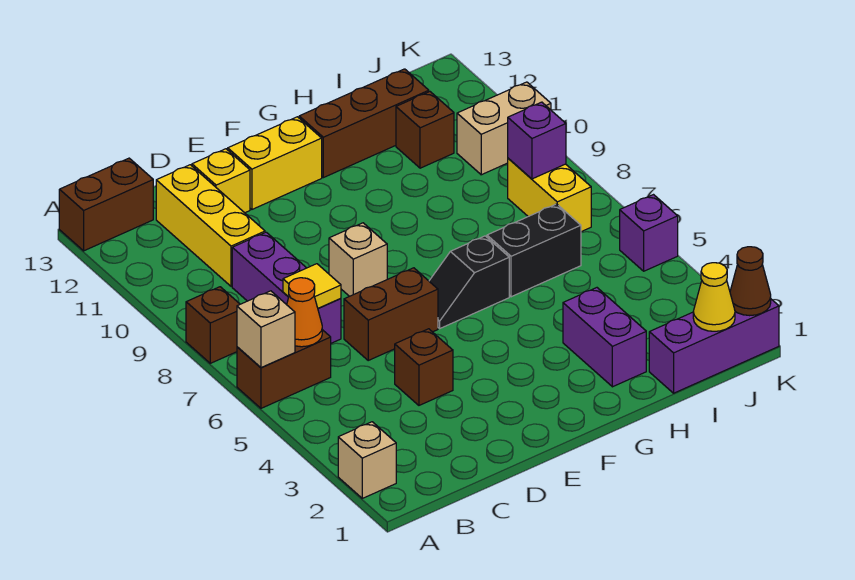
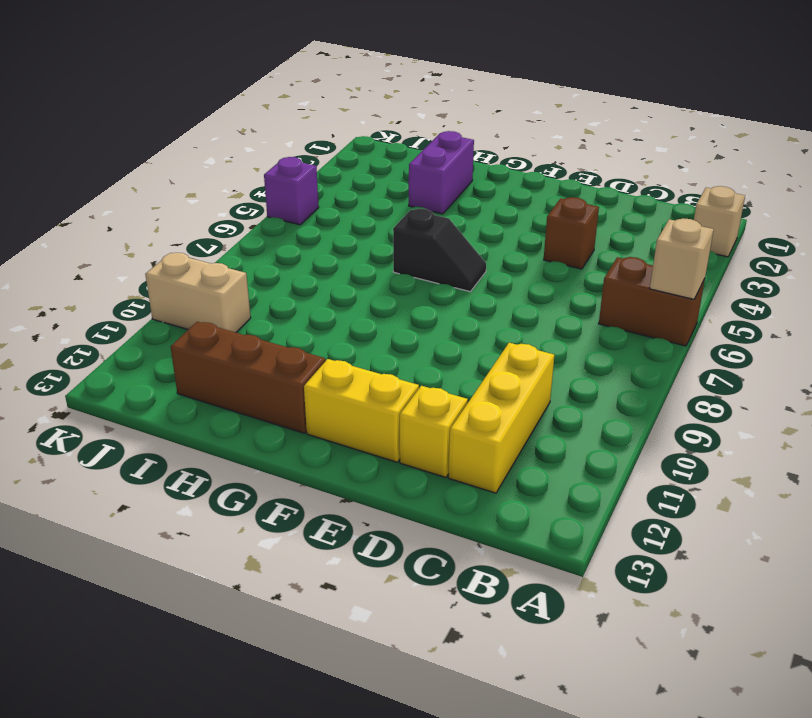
none -> brown 1x1 brick [186,287,240,363]
none -> brown 1x2 brick [59,158,153,251]
none -> purple 1x3 brick [232,232,341,343]

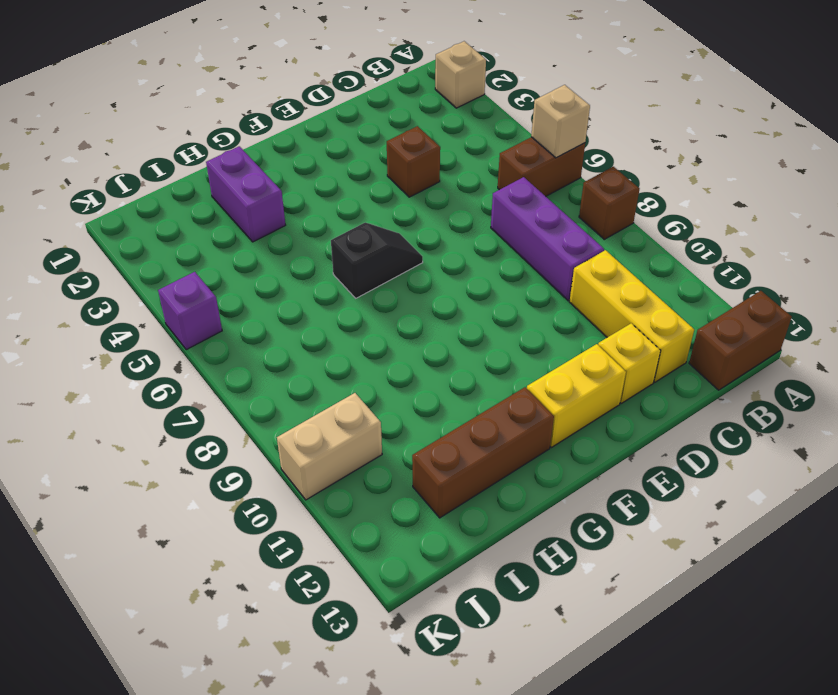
none -> brown 1x2 brick [344,268,438,360]
none -> tan 1x1 brick [329,223,387,296]
none -> black 1x2 brick [487,204,581,297]

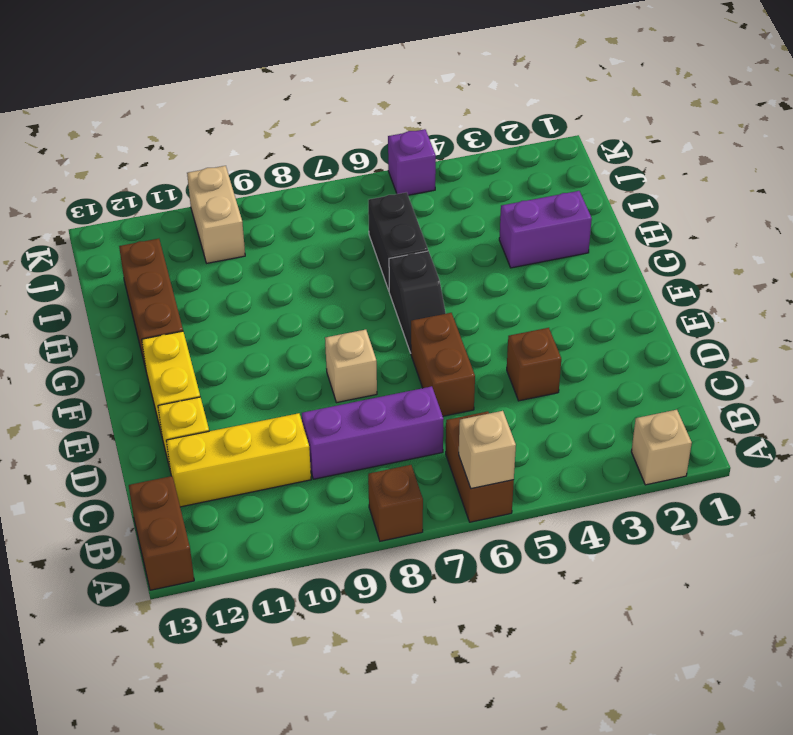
none -> purple 1x3 brick [649,299,779,393]
none -> brown 1x1 brick [396,92,454,168]
none -> yellow 1x2 brick [508,158,591,232]

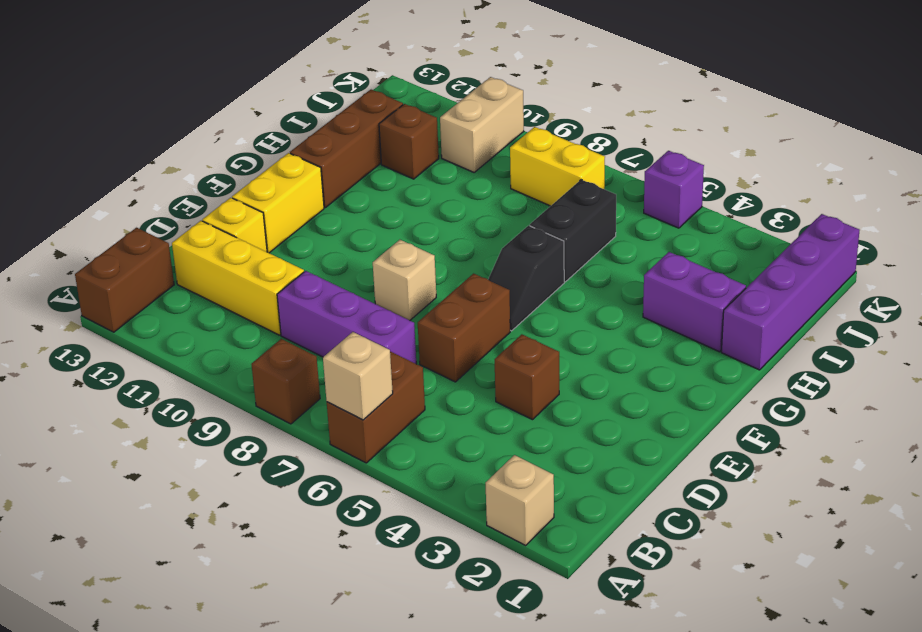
purple 1x4 brick [721,214,860,370] -> purple 1x3 brick [649,299,779,393]
none -> orange 1x1 cone [287,278,322,347]
none -> yellow 1x1 tile [283,264,341,308]
none -> yellow 1x1 cone [693,263,735,331]

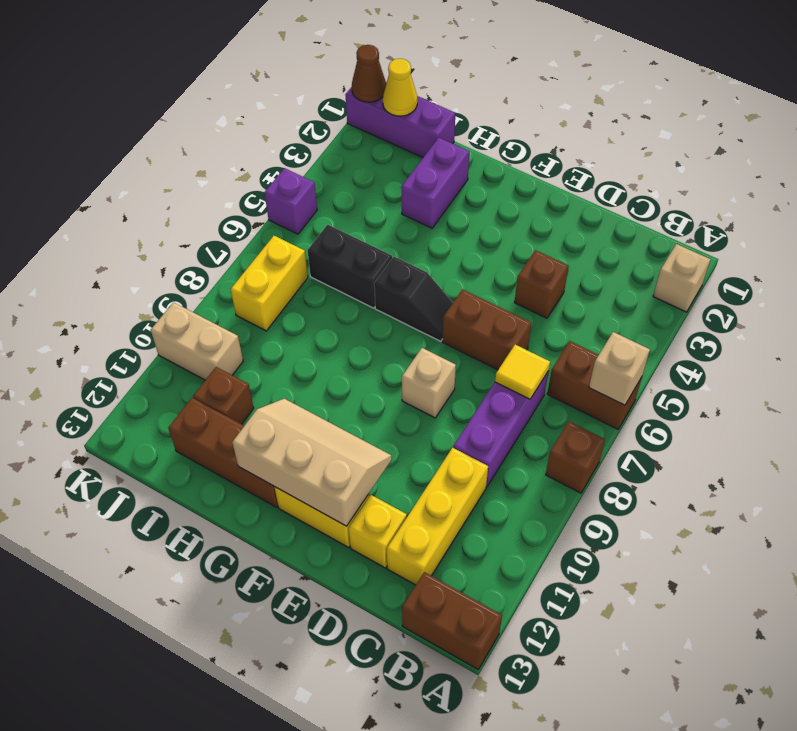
tan 2x3 slope [232,399,392,526] -> none
none -> orange 1x1 cone [287,278,322,347]
none -> purple 1x1 brick [508,102,566,179]

